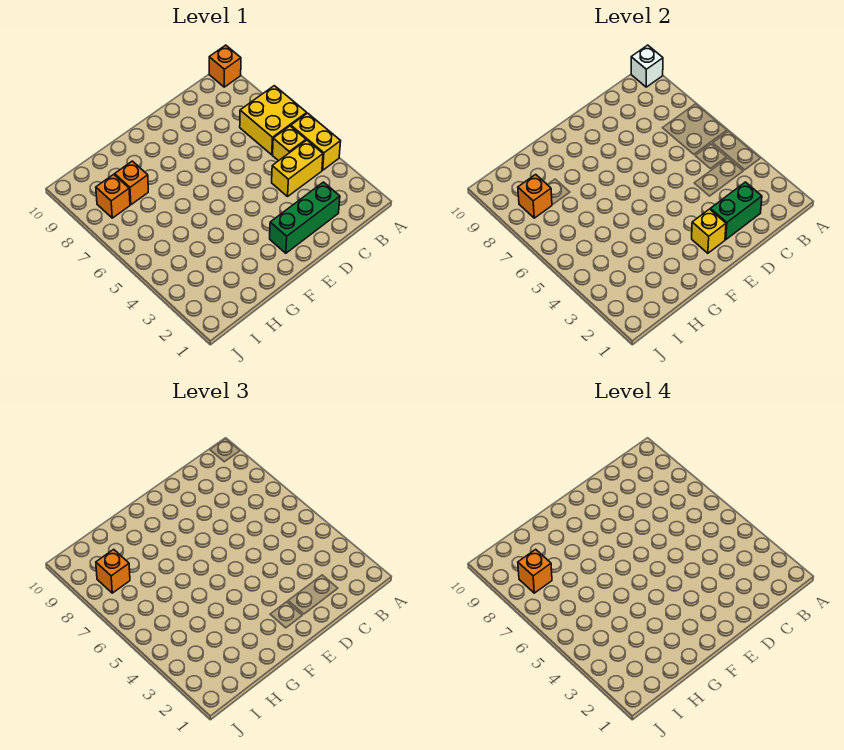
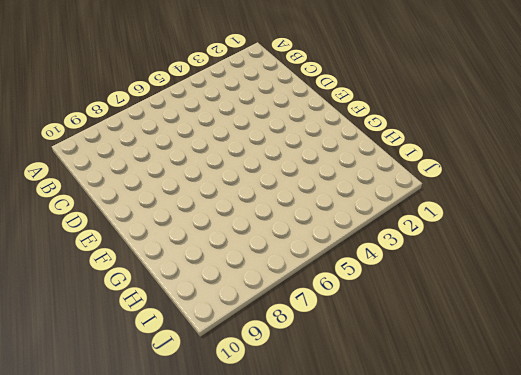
none -> yellow 1x2 brick [291,113,341,170]
none -> yellow 2x2 brick [240,86,307,155]
none -> orange 1x1 brick [209,45,241,87]

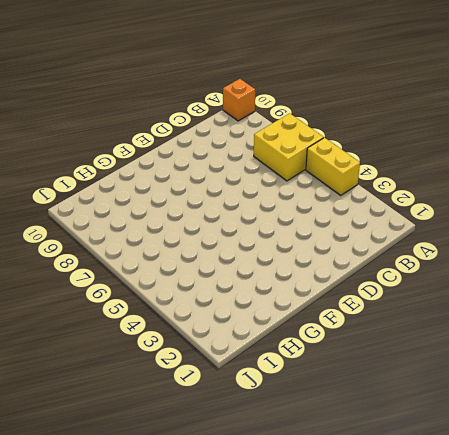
none -> yellow 1x2 brick [272,140,323,196]
none -> yellow 1x1 brick [273,126,306,161]
none -> green 1x3 brick [270,182,340,253]

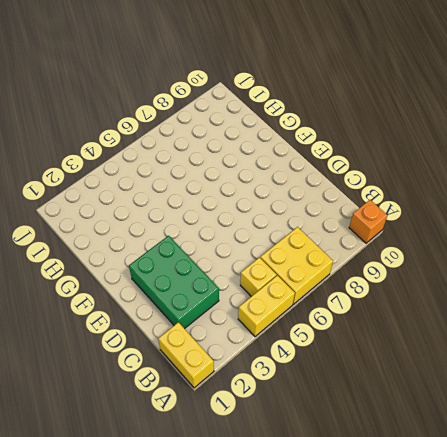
yellow 1x2 brick [158,322,214,388] -> yellow 1x2 brick moved to [272,140,323,196]
green 2x3 brick [129,236,219,329] -> green 1x3 brick [270,182,340,253]
none -> orange 1x1 brick [115,161,148,205]
none -> orange 1x1 brick [96,174,130,218]
none -> white 1x1 brick [631,45,663,87]

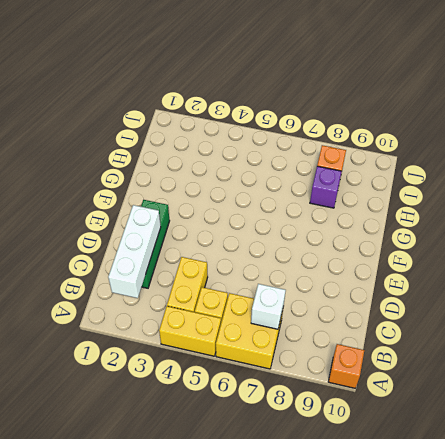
white 1x3 brick [108,205,161,298] -> green 1x2 brick [710,182,762,239]
white 1x1 brick [251,284,286,329] -> white 1x1 brick moved to [631,45,663,87]
purple 1x1 brick [310,166,342,208] -> orange 1x1 brick [115,161,148,205]
none -> yellow 1x1 brick [692,209,726,253]
none -> orange 1x1 brick [518,174,552,218]
none -> orange 1x1 brick [96,549,130,593]

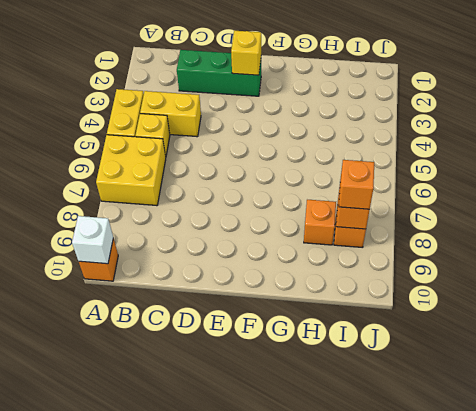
none -> green 1x2 brick [710,182,762,239]
none -> orange 1x1 brick [518,549,552,593]

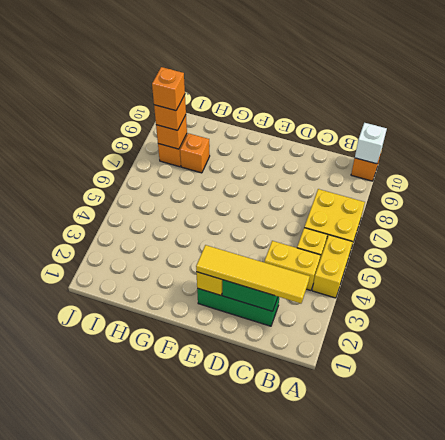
yellow 1x4 tile [196,245,310,304] -> none

